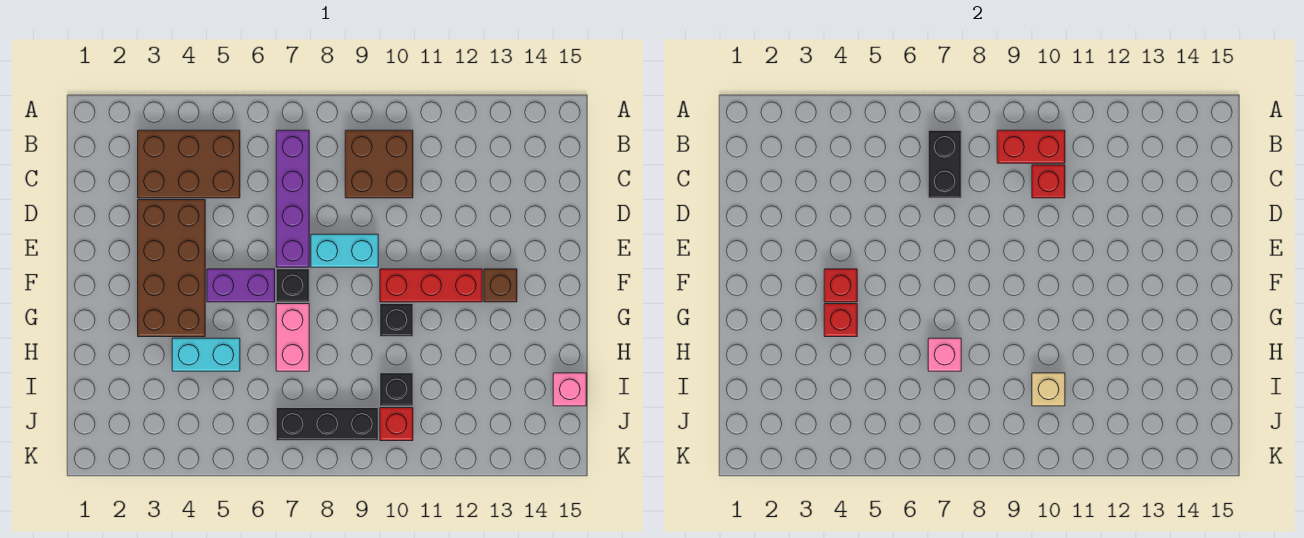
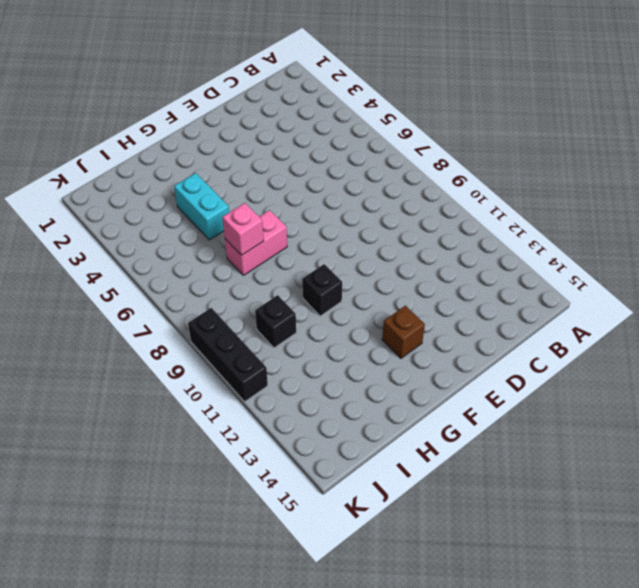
black 1x3 brick [188,308,268,402] -> black 1x3 brick moved to [276,408,378,441]
none -> brown 2x3 brick [138,130,240,198]
none -> purple 1x4 brick [276,130,309,267]
none -> brown 2x2 brick [345,130,413,198]

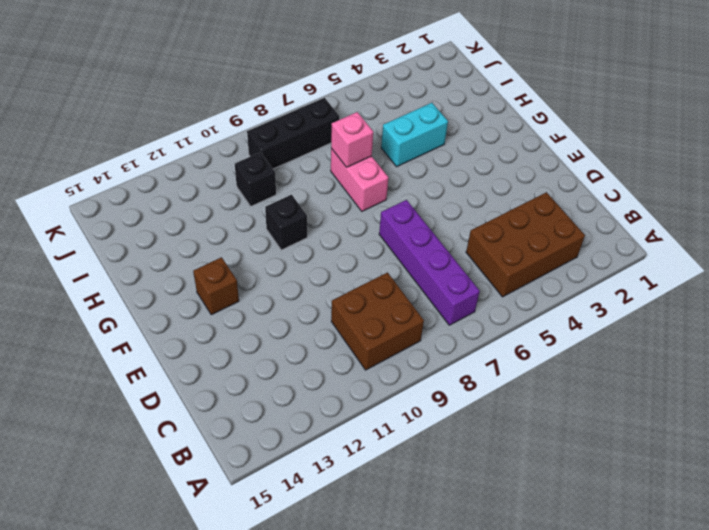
none -> brown 2x4 brick [138,200,205,337]
none -> cyan 1x2 brick [311,234,378,267]
none -> purple 1x2 brick [207,269,275,302]

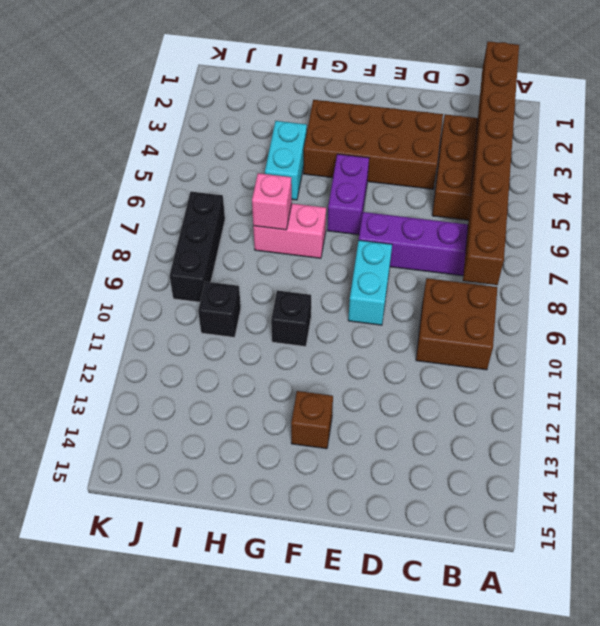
brown 1x8 brick [463,41,519,285] -> black 1x2 brick [928,130,961,198]
none -> black 1x1 brick [276,269,309,302]
none -> red 1x3 brick [380,269,482,302]
none -> pink 1x1 brick [553,373,586,406]

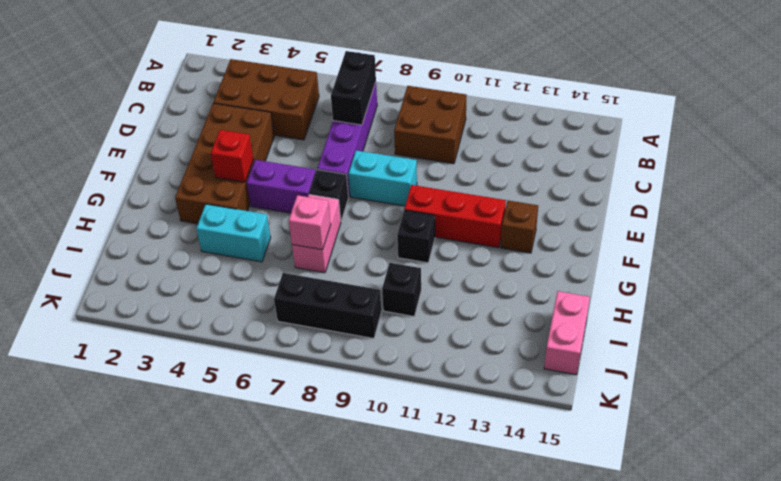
pink 1x2 brick [544,291,590,375] -> pink 1x1 brick [553,373,586,406]
none -> red 1x1 brick [380,408,413,441]
none -> red 1x2 brick [997,130,1065,163]
none -> red 1x1 brick [1032,165,1065,198]

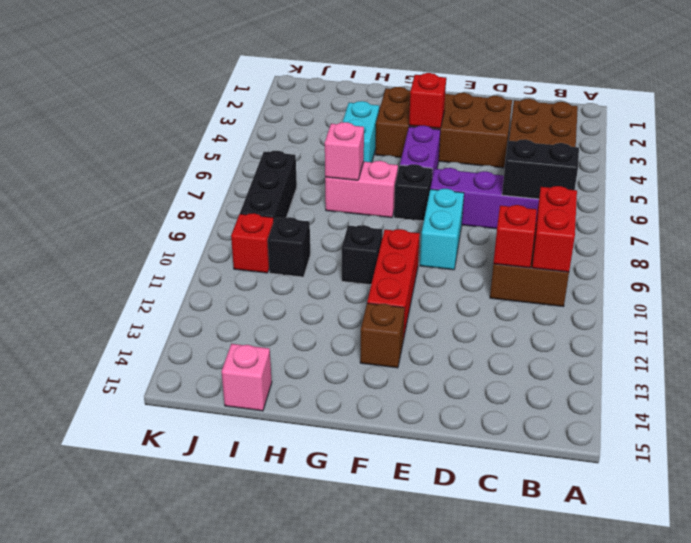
none -> red 1x1 brick [824,304,857,337]
none -> tan 1x1 brick [1032,373,1065,406]

